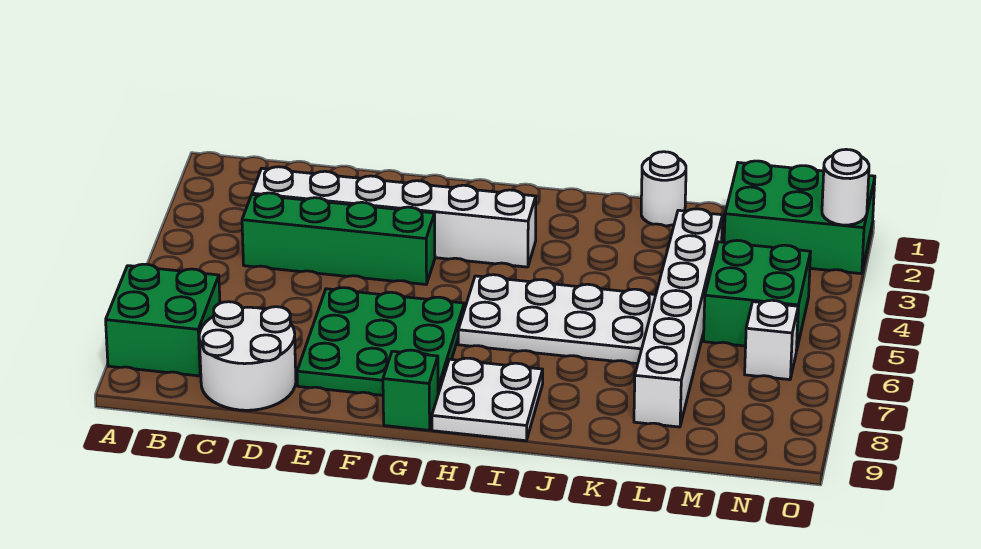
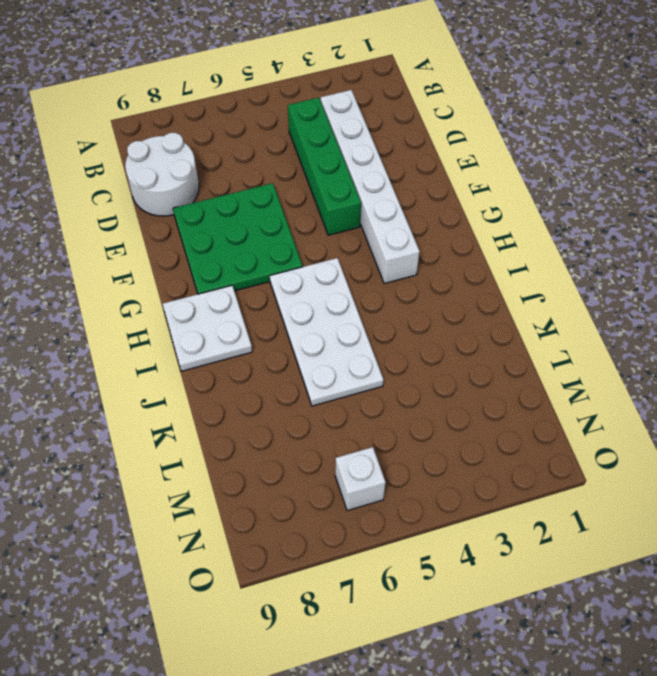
none -> green 2x2 brick [106,264,220,376]
none -> green 1x1 brick [383,350,438,430]
none -> white 1x1 round brick [641,152,686,226]

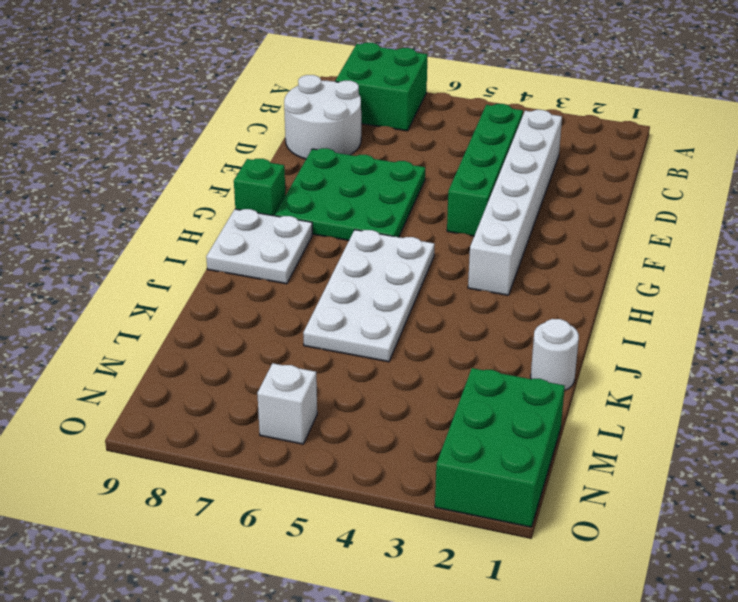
none -> white 1x6 brick [634,209,722,427]
none -> green 2x2 brick [704,240,811,351]
none -> white 1x1 round brick [822,149,869,225]

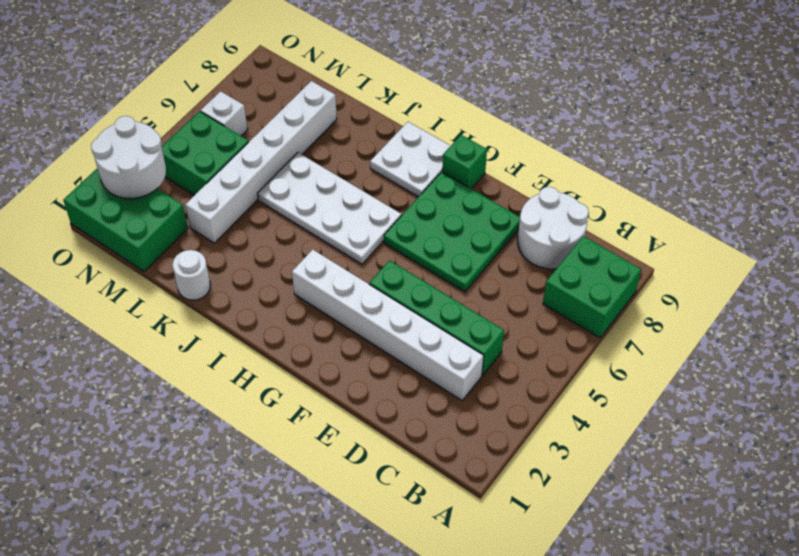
white 2x2 round brick [91,116,166,199] -> white 1x1 round brick [822,149,869,225]

